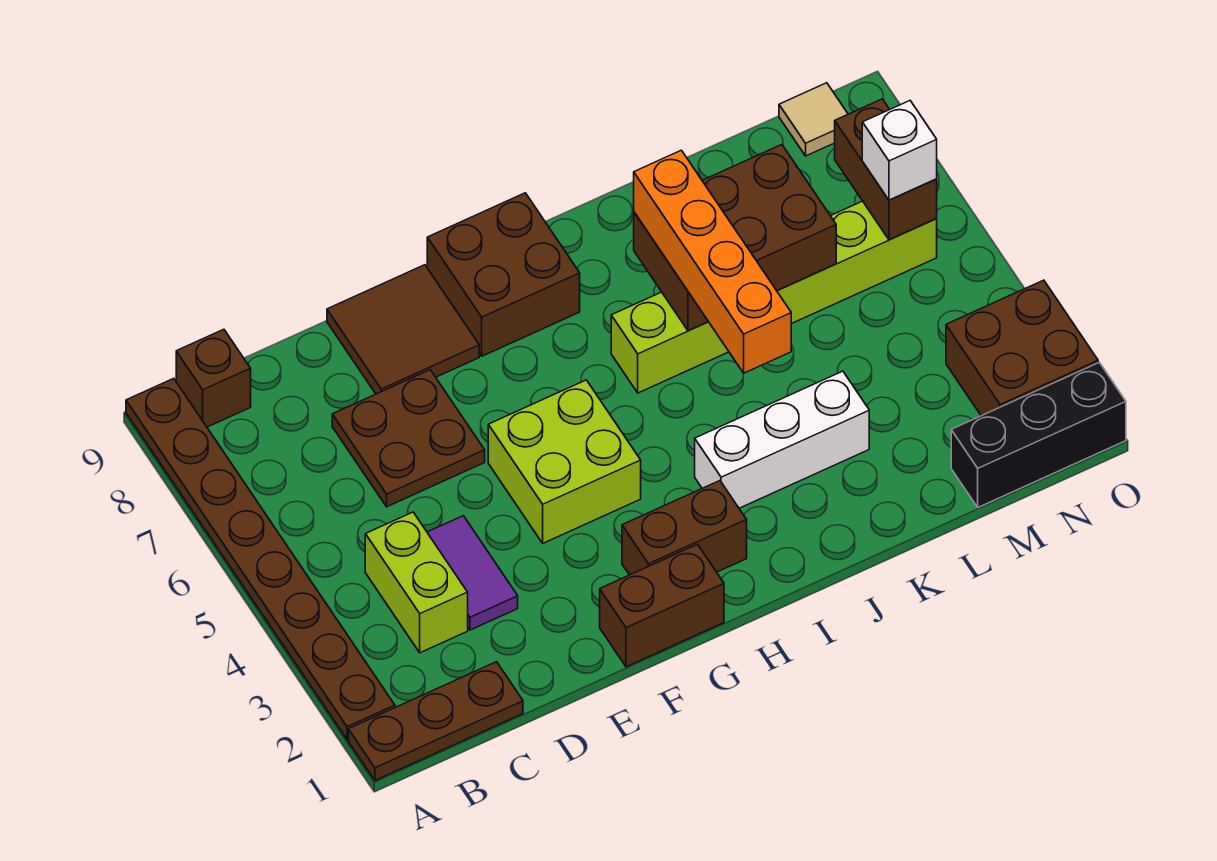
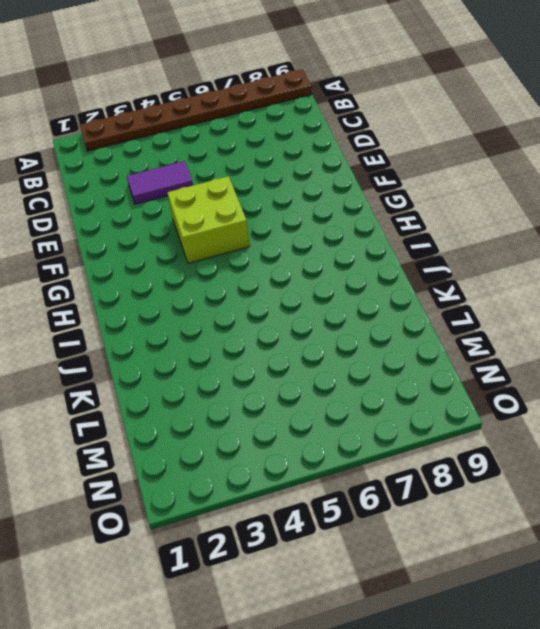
none -> brown 1x3 plate [348,662,523,780]
none -> brown 1x1 brick [176,329,251,427]
none -> lime 1x2 brick [365,512,468,653]

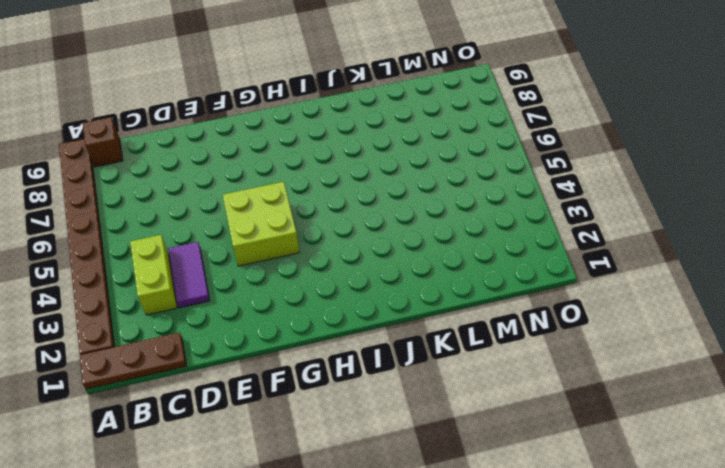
none -> brown 2x2 plate [332,370,485,507]
none -> brown 2x2 tile [327,265,479,394]
none -> brown 1x2 brick [600,544,724,667]

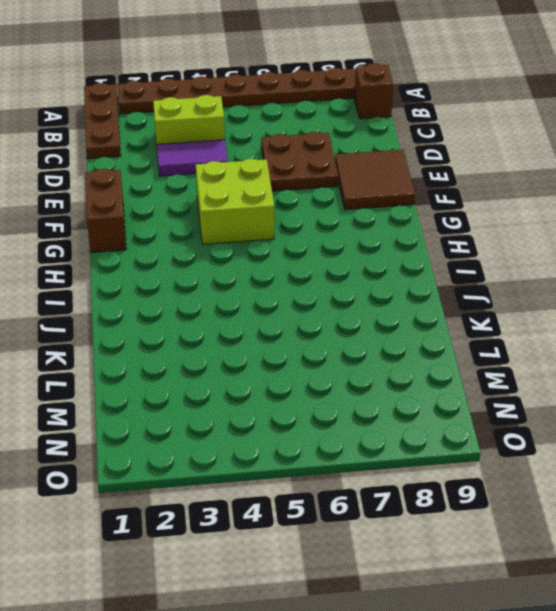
none -> brown 1x2 brick [622,481,747,575]
none -> brown 2x2 brick [427,193,580,356]
none -> white 1x3 brick [695,371,869,508]

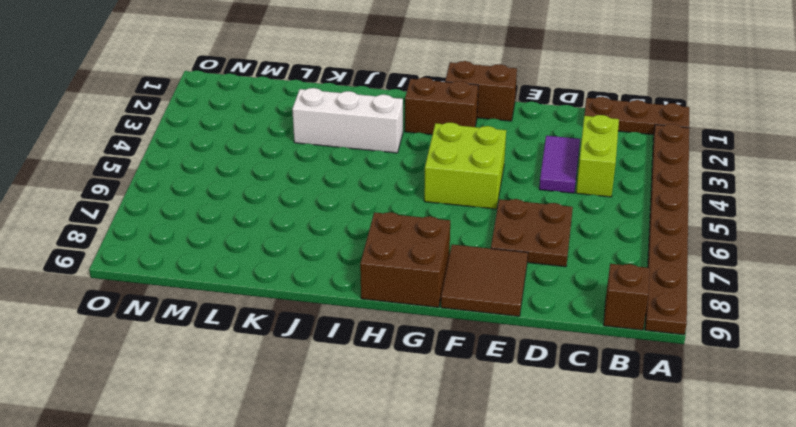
none -> lime 1x6 brick [611,201,937,393]
none -> black 1x3 brick [951,362,1126,507]
none -> brown 2x2 brick [946,280,1098,416]

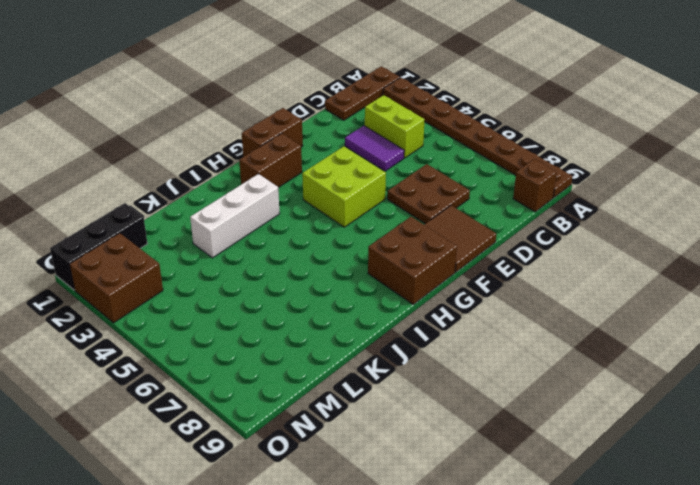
none -> lime 1x6 brick [611,201,937,393]
none -> tan 1x1 tile [779,83,848,156]
none -> brown 2x3 brick [634,145,836,331]

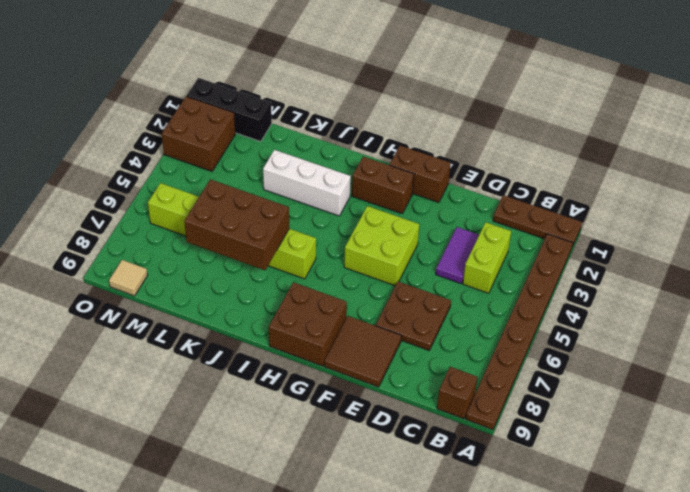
none -> brown 1x2 brick [835,99,937,240]
none -> orange 1x4 brick [634,150,791,373]
none -> white 1x1 brick [862,101,937,200]

